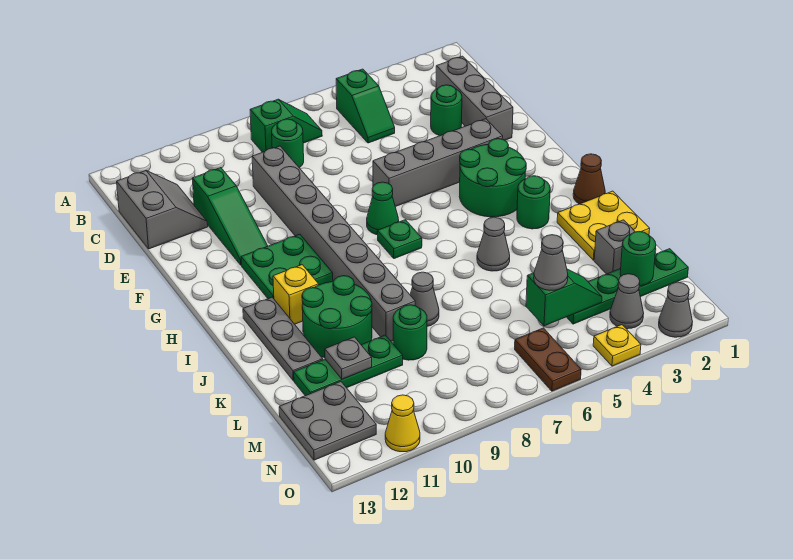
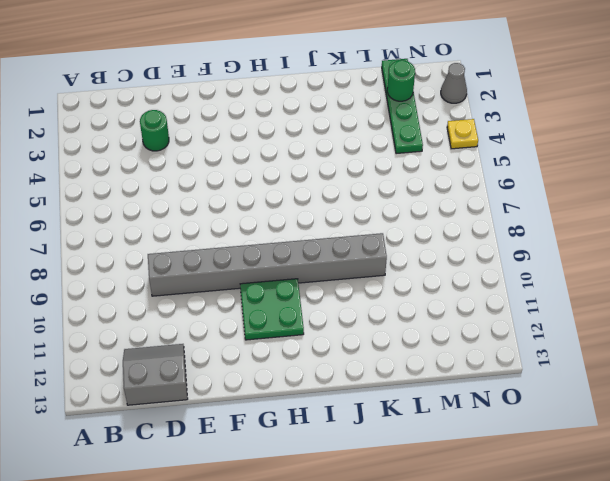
none -> green 1x2 slope [336,69,395,143]
none -> green 1x2 slope [250,99,322,152]
none -> grey 1x3 brick [436,56,513,140]
none -> green 1x1 round brick [272,119,304,168]

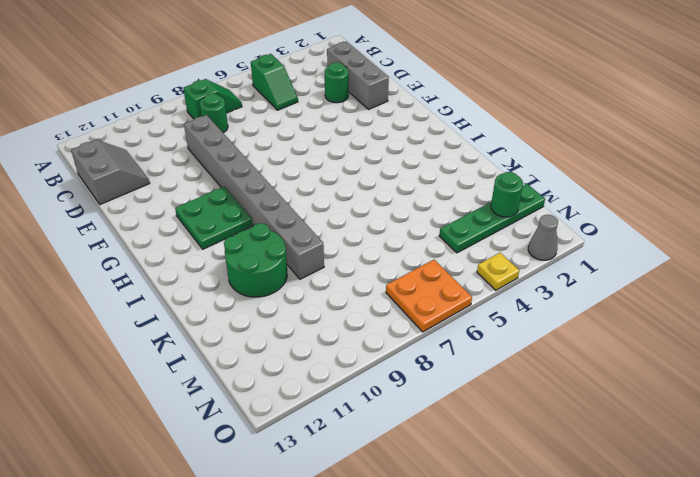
orange 2x2 plate [386,260,472,332] -> brown 1x2 plate [515,328,581,391]
none -> green 1x3 slope [192,168,268,265]
none -> grey 1x4 brick [373,119,503,207]
none -> green 2x2 round brick [459,139,526,217]
none -> green 1x1 cone [367,182,399,235]

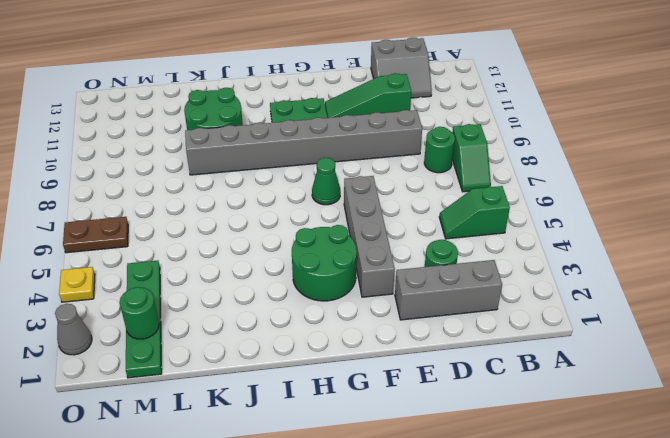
none -> green 1x1 plate [377,220,422,259]
none -> brown 1x1 cone [573,154,605,204]
none -> green 1x1 round brick [517,176,550,229]
none -> yellow 1x1 brick [273,265,319,324]

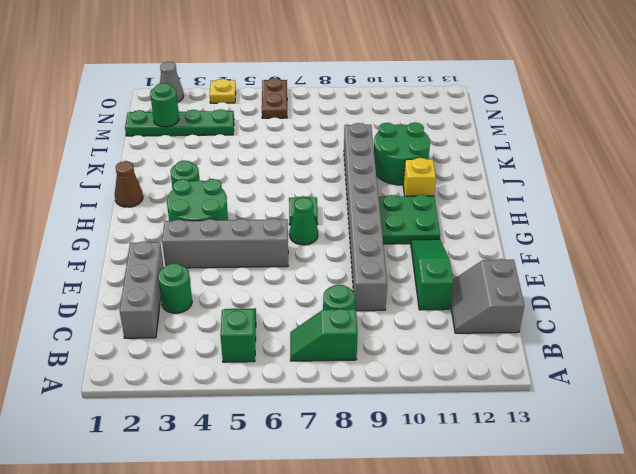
none -> grey 1x3 plate [243,297,323,381]
none -> yellow 2x2 plate [557,191,650,260]
none -> grey 1x1 cone [477,217,510,271]
none -> grey 1x1 cone [410,272,439,326]

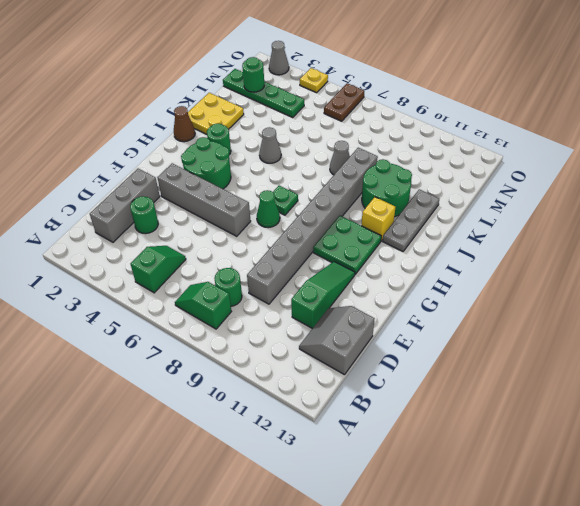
none -> grey 1x1 brick [594,220,635,274]
none -> green 1x1 round brick [393,305,427,360]
none -> green 1x3 plate [294,335,403,396]
none -> grey 2x2 plate [279,382,376,460]

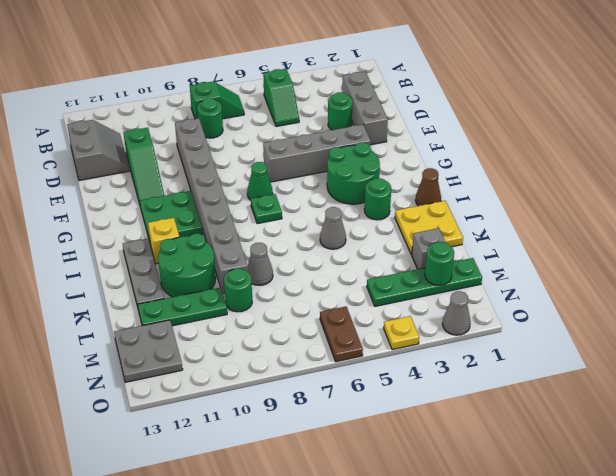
none -> grey 1x1 cone [610,274,644,329]
none -> yellow 1x1 cone [385,395,420,452]
none -> grey 1x1 plate [325,337,372,379]
none -> green 1x2 slope [526,269,602,326]

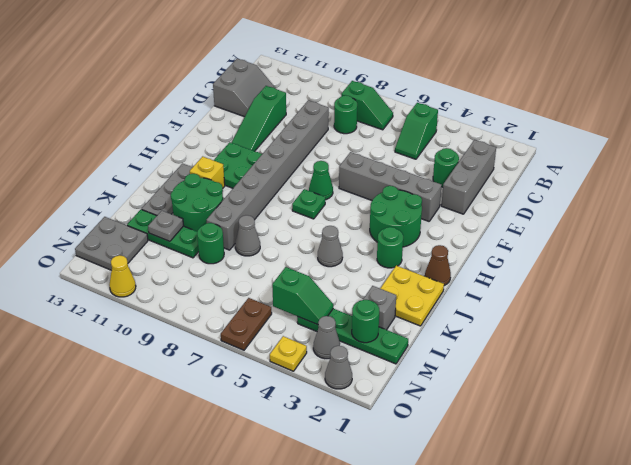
none -> grey 1x1 cone [534,235,568,290]

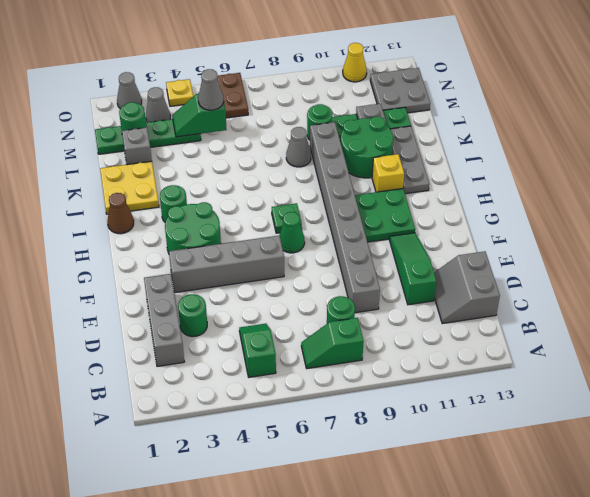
none -> grey 1x1 cone [477,217,510,271]

